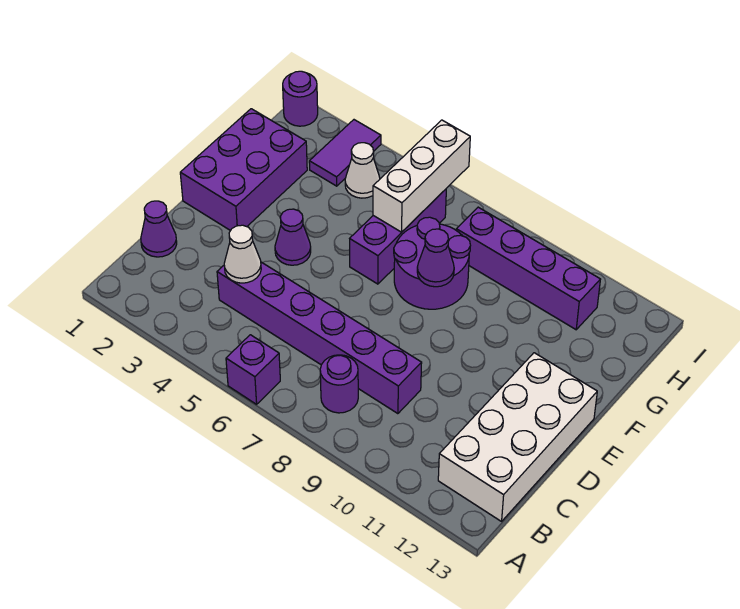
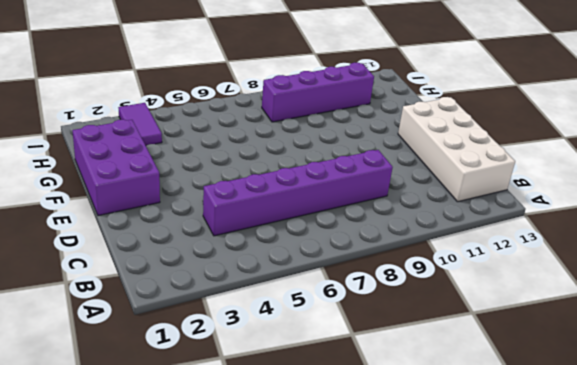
none -> purple 1x1 brick [226,335,280,404]
none -> purple 1x1 round brick [320,355,358,413]
none -> purple 1x1 cone [141,201,177,257]

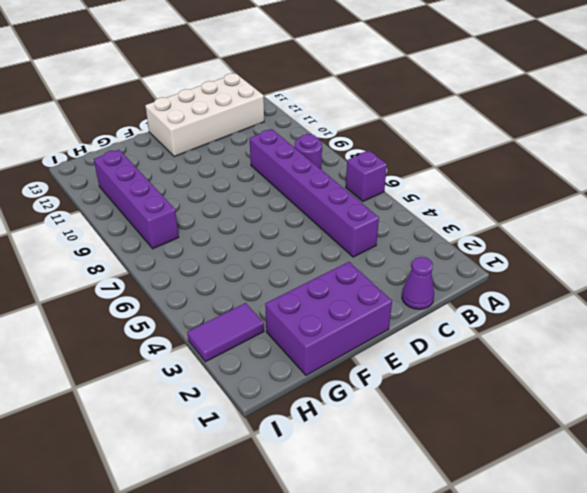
none -> purple 1x1 cone [275,209,311,265]
none -> purple 1x3 brick [350,189,446,284]
none -> purple 2x2 round brick [394,217,471,309]

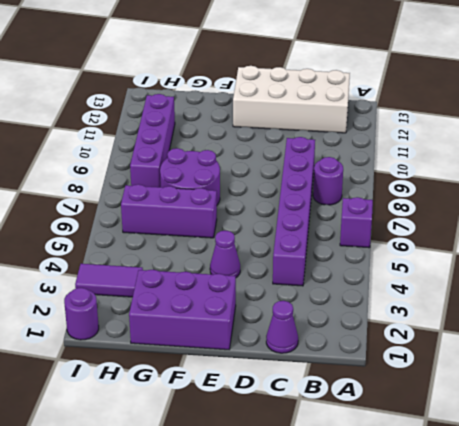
none -> white 1x1 cone [345,143,380,198]
none -> white 1x1 cone [224,225,261,283]
none -> purple 1x1 cone [417,229,454,287]

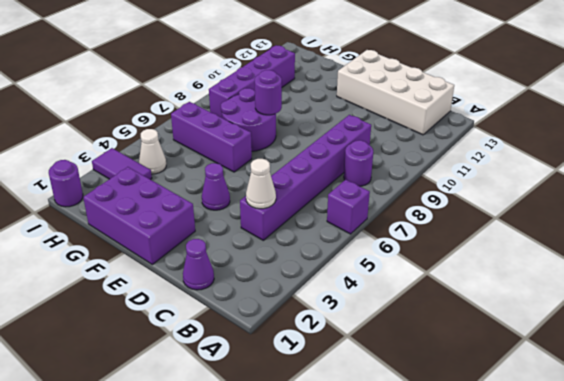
purple 1x1 round brick [255,70,282,115] -> purple 1x1 cone [417,229,454,287]
none -> white 1x3 brick [373,120,470,232]

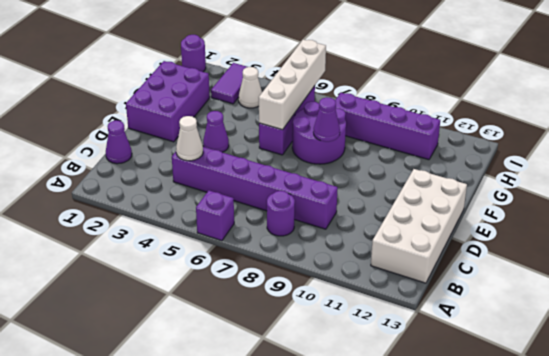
white 1x4 brick [259,40,326,130] -> white 1x3 brick [373,120,470,232]

